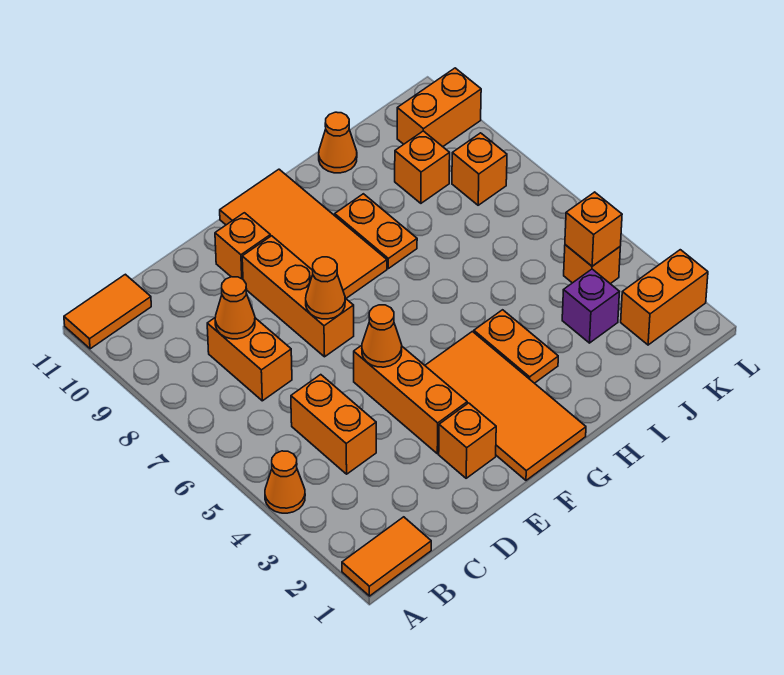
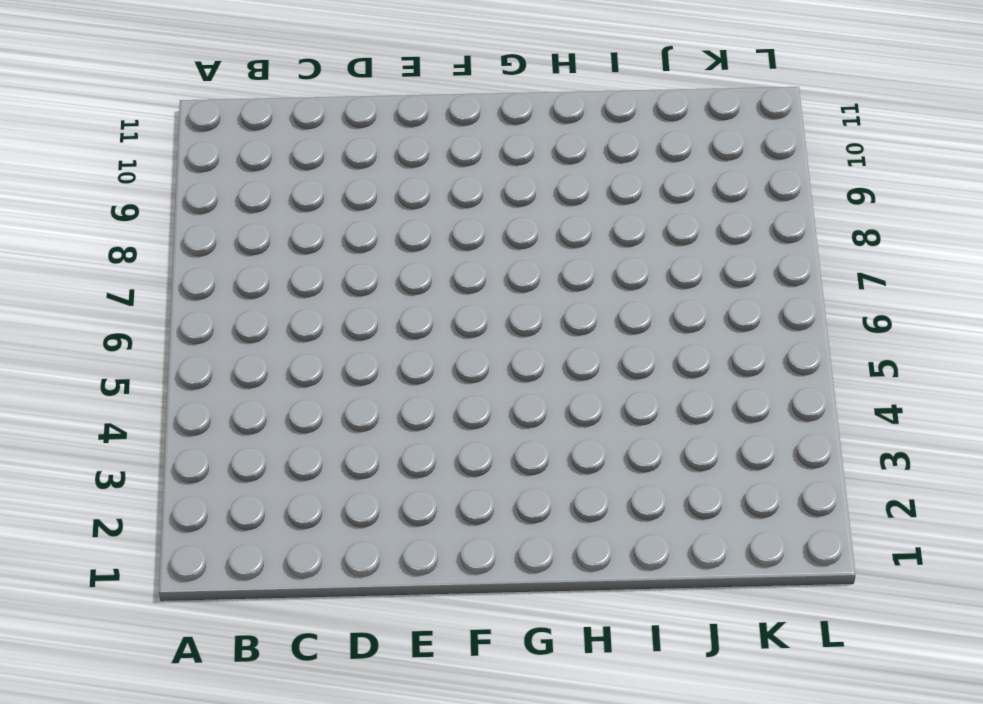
none -> orange 1x2 tile [342,517,431,596]
none -> orange 1x1 cone [265,451,305,513]
none -> orange 1x2 tile [64,274,151,349]

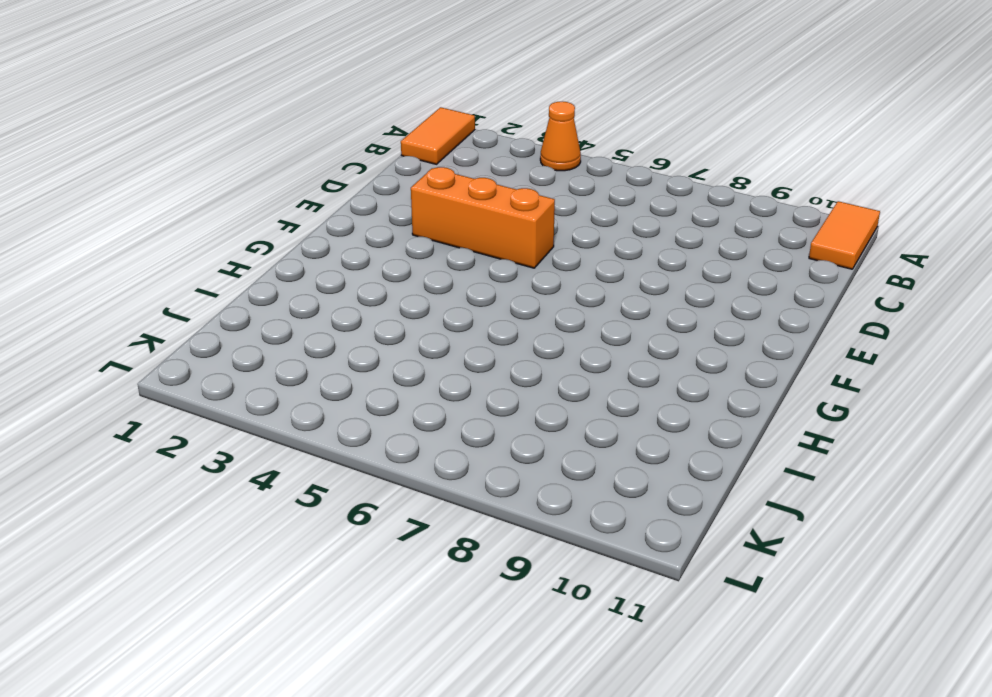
none -> orange 1x2 brick [291,375,376,474]
none -> orange 1x2 brick [207,318,292,401]
none -> orange 1x1 brick [439,403,496,478]

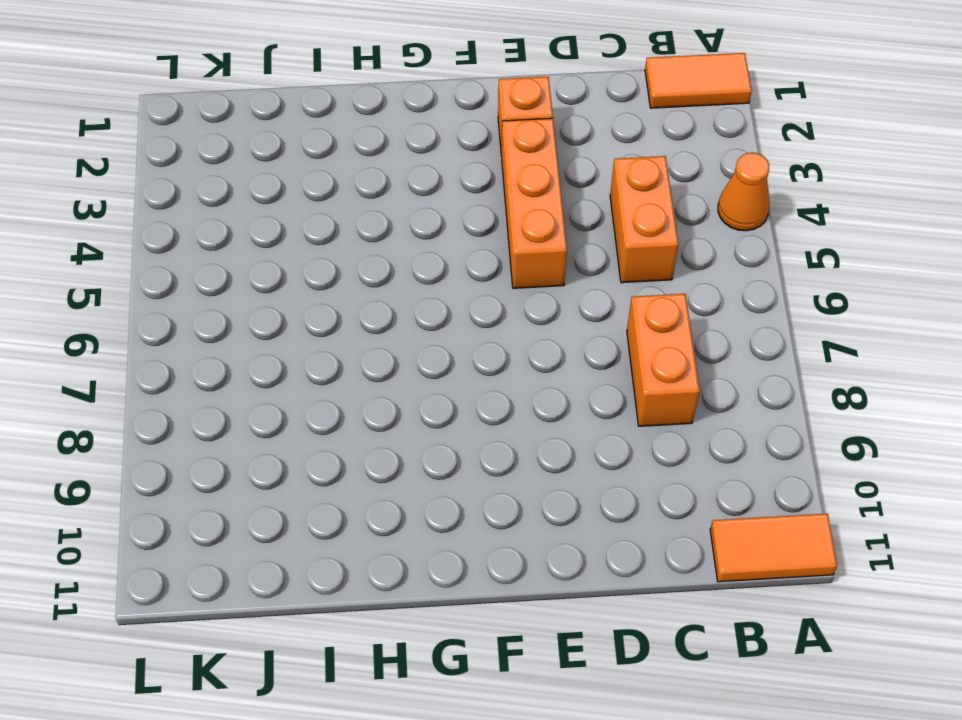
none -> orange 1x3 brick [242,236,354,357]
none -> orange 1x1 brick [215,213,270,279]
none -> orange 2x4 tile [425,331,586,480]

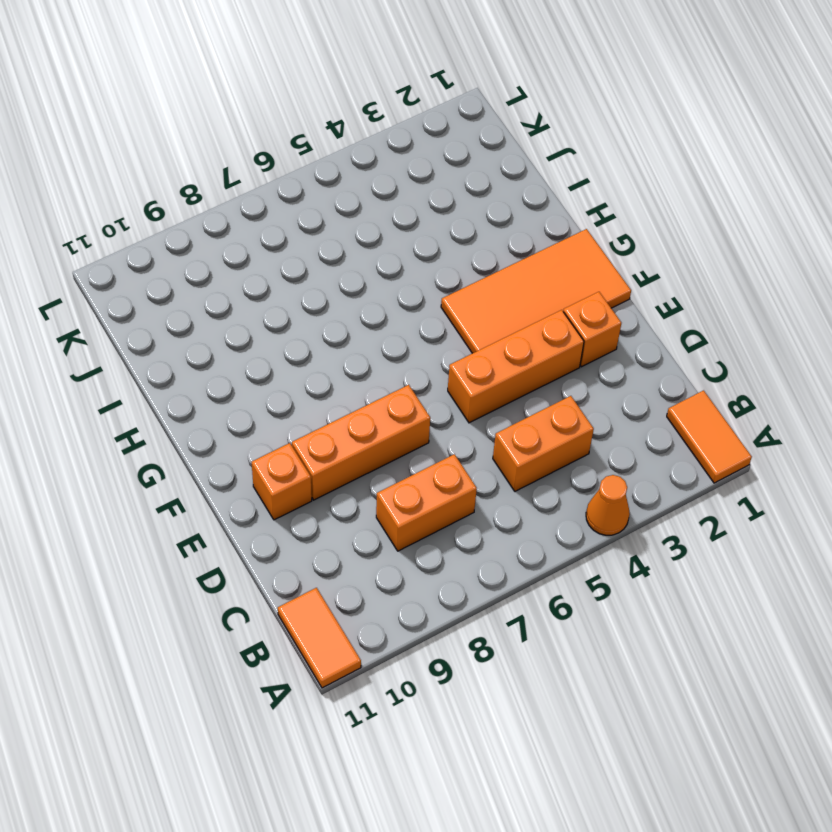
none -> orange 2x4 tile [220,169,387,298]
none -> orange 1x2 plate [474,310,558,383]
none -> orange 1x2 plate [335,194,417,269]

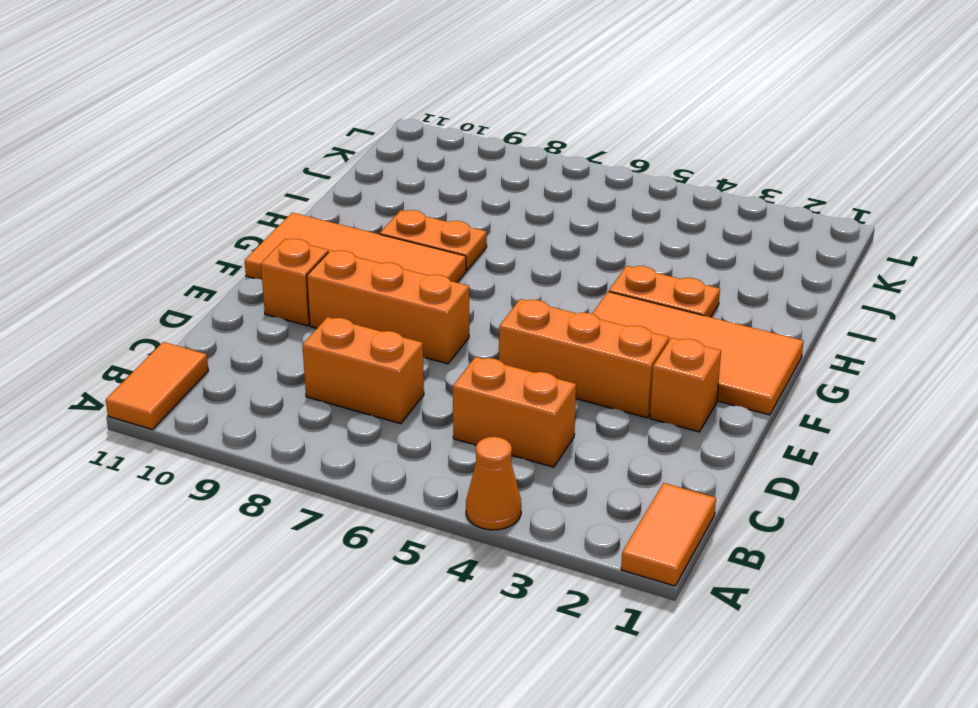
none -> orange 1x1 cone [319,112,357,173]
none -> purple 1x1 brick [562,269,619,343]
none -> orange 1x1 brick [395,131,450,203]

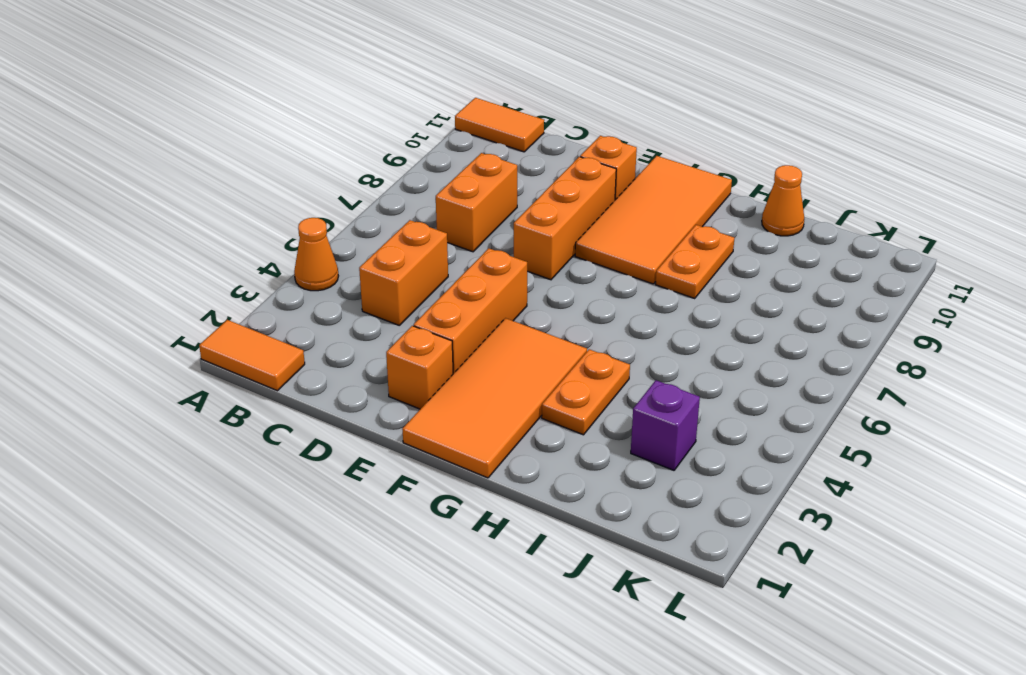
none -> orange 1x1 brick [395,131,450,203]
none -> orange 1x2 brick [621,250,708,345]
none -> orange 1x1 brick [564,245,620,284]

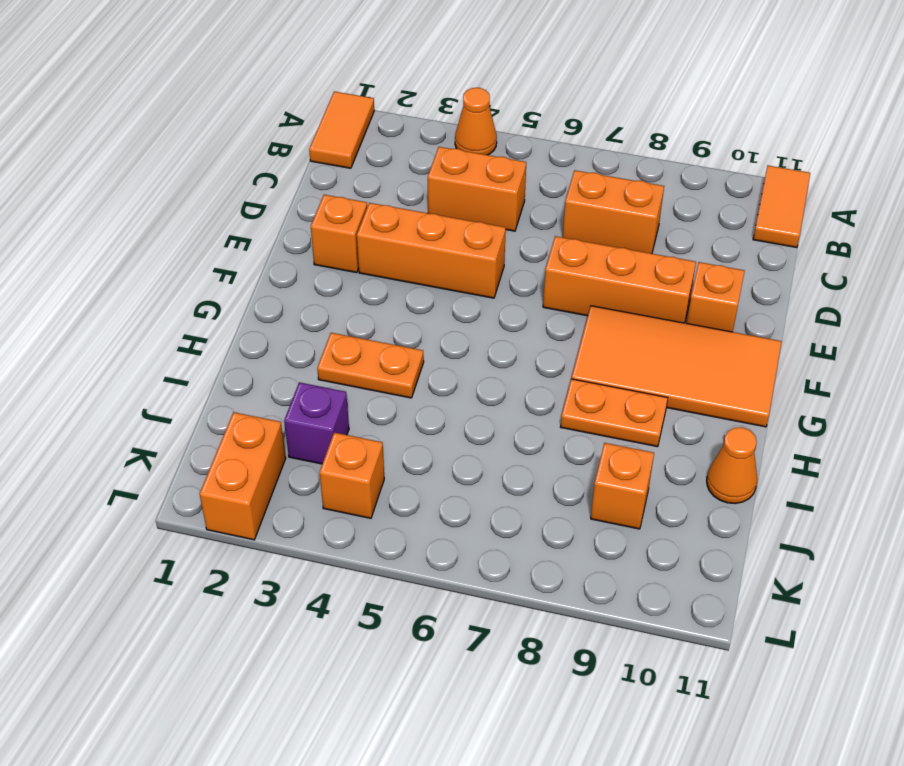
none -> orange 2x4 tile [425,331,586,480]
none -> orange 1x1 brick [452,133,507,205]
none -> orange 1x2 brick [397,68,481,147]

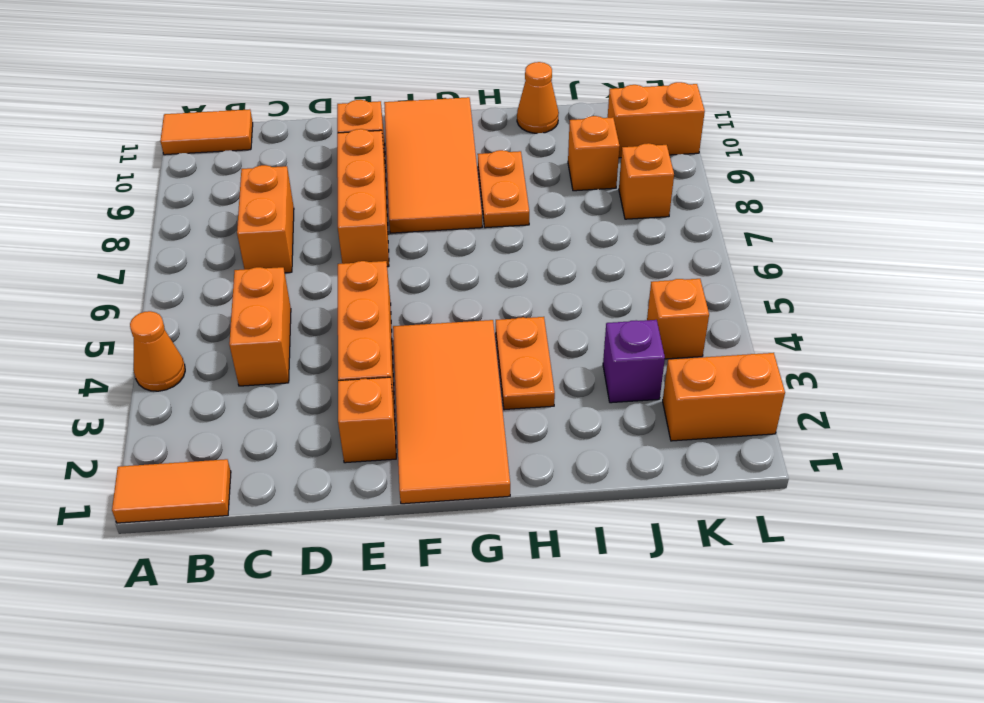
none -> orange 1x1 cone [215,277,255,339]
none -> orange 1x1 cone [362,305,402,367]
none -> orange 1x1 cone [306,257,345,319]

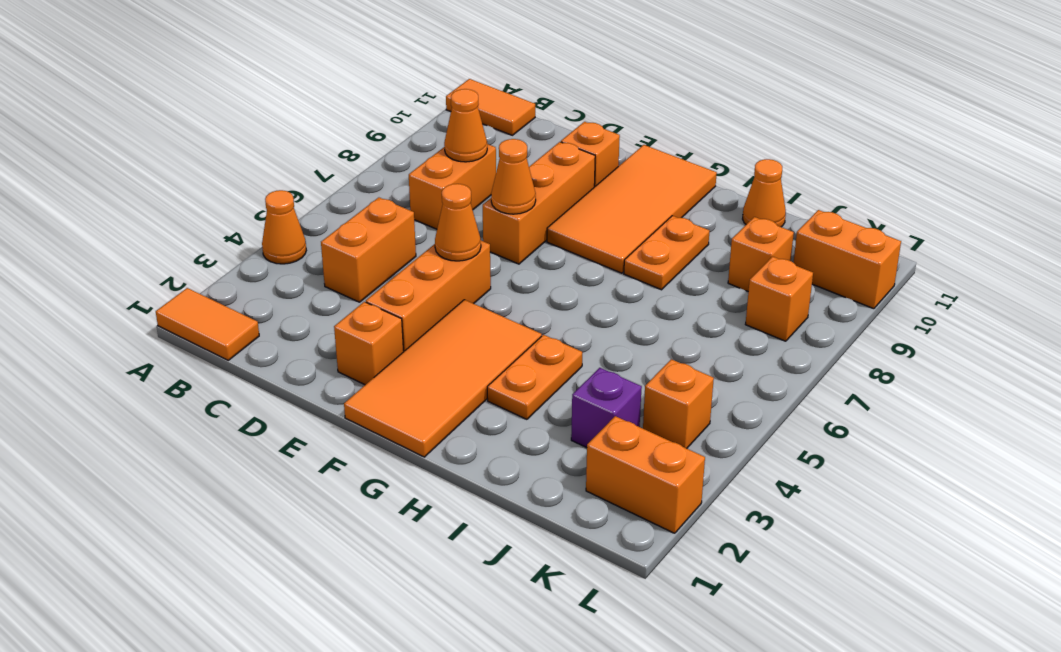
none -> orange 1x1 brick [565,192,622,266]

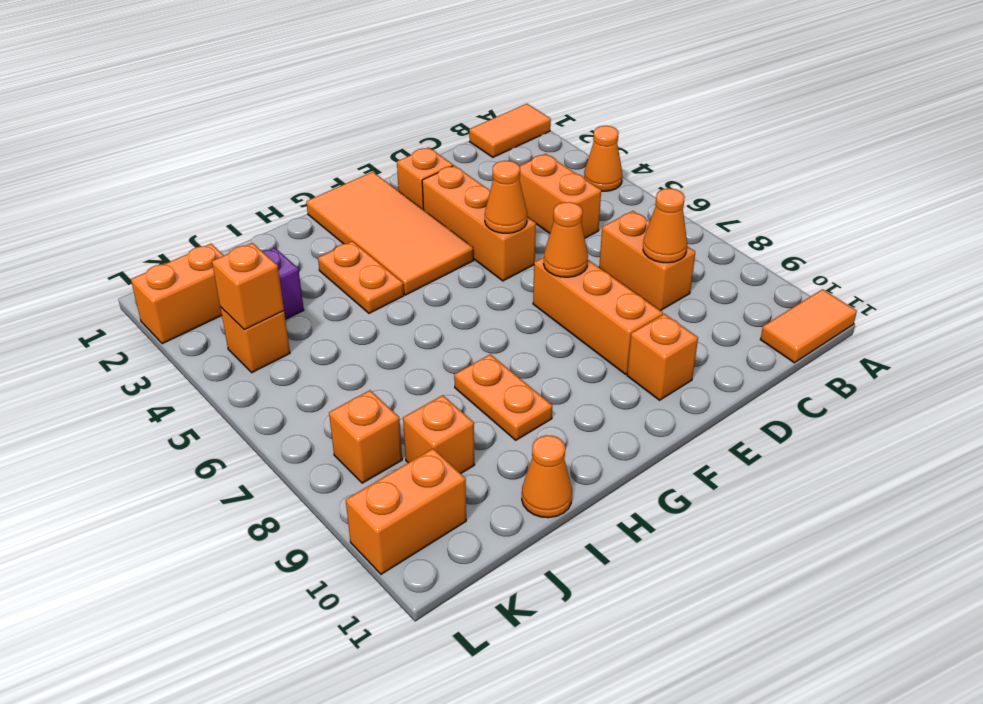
none -> orange 2x4 tile [220,169,387,298]

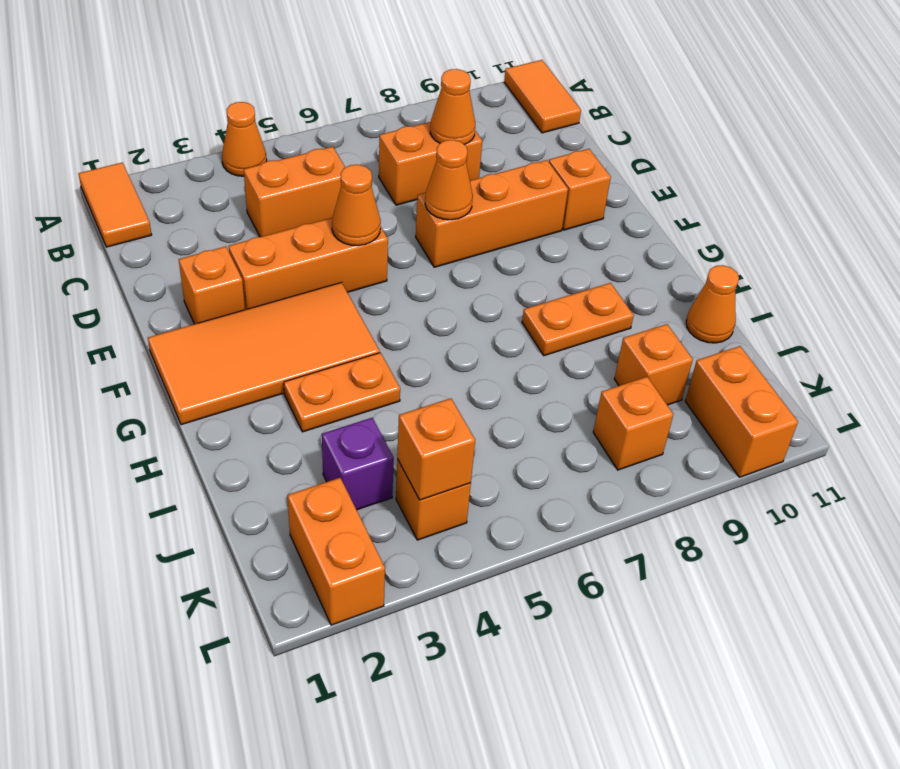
none -> orange 2x4 tile [220,169,387,298]

